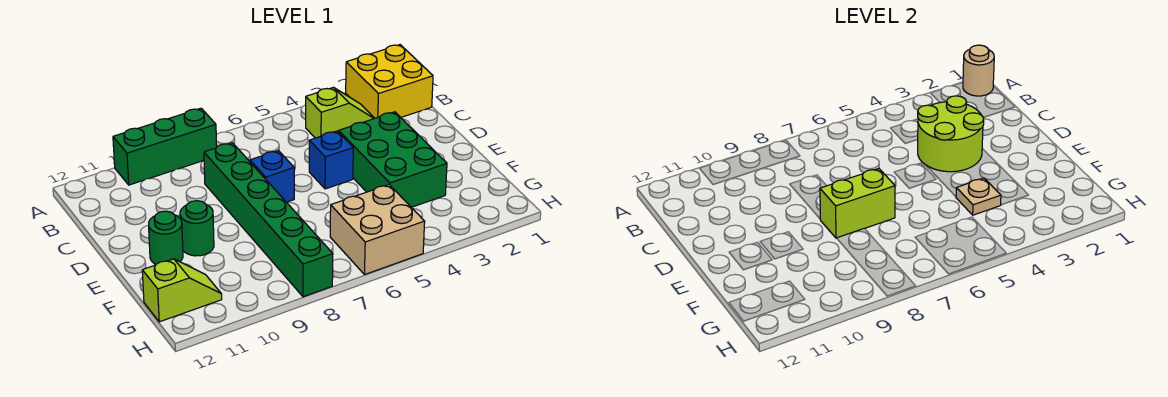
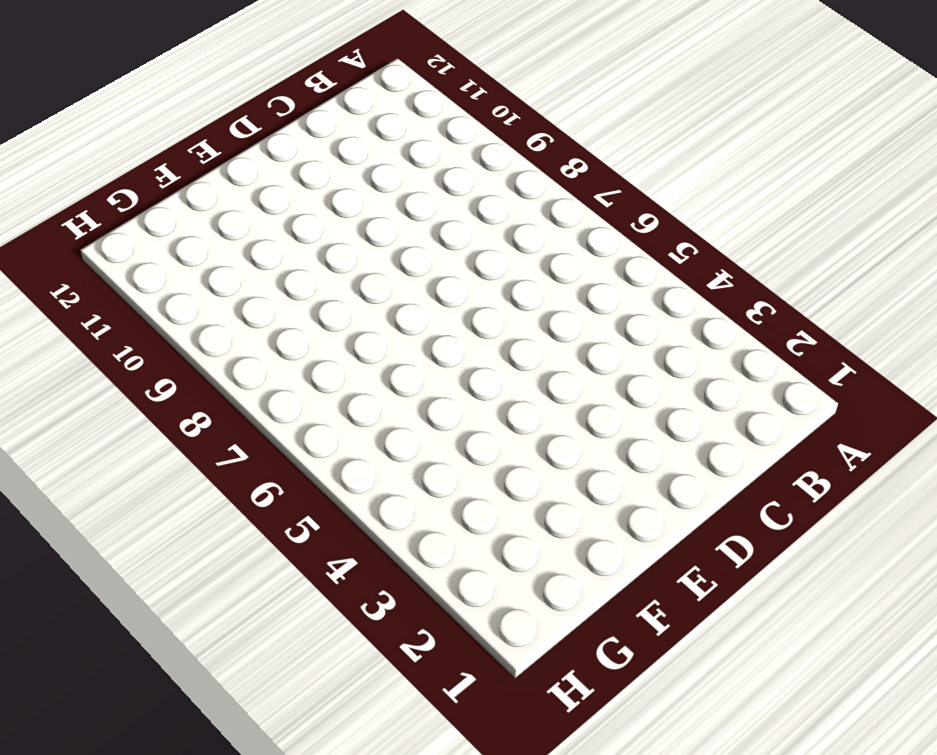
none -> yellow 2x2 brick [346,45,433,118]
none -> green 1x3 brick [113,108,217,185]
none -> lime 1x2 slope [306,87,375,138]

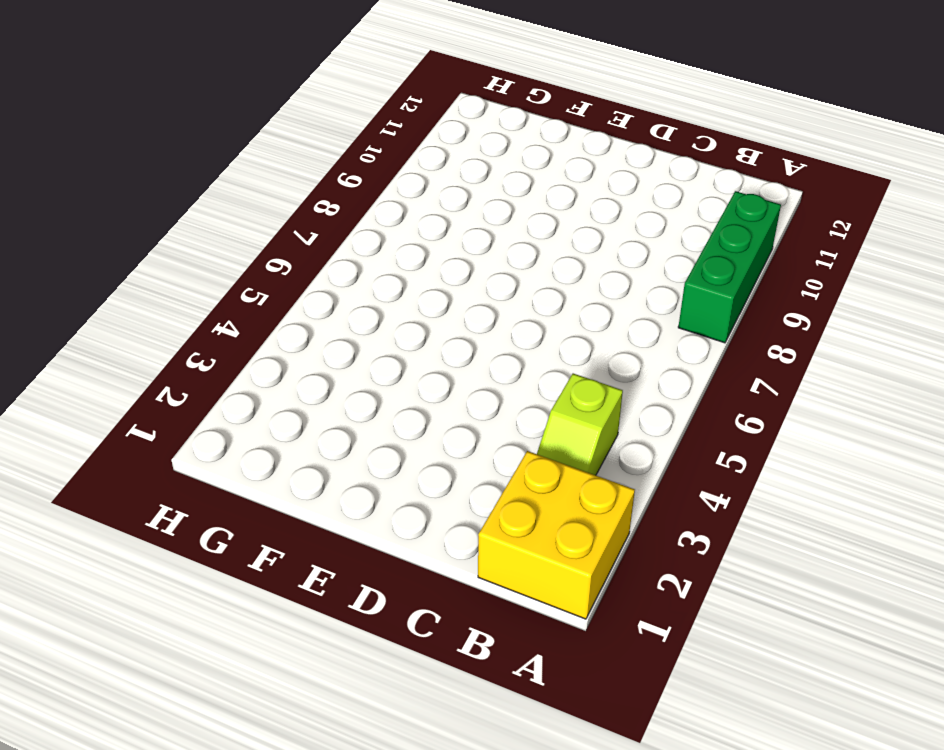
none -> green 1x6 brick [204,143,333,297]
none -> green 2x3 brick [339,112,447,207]
none -> blue 1x1 brick [309,131,353,189]

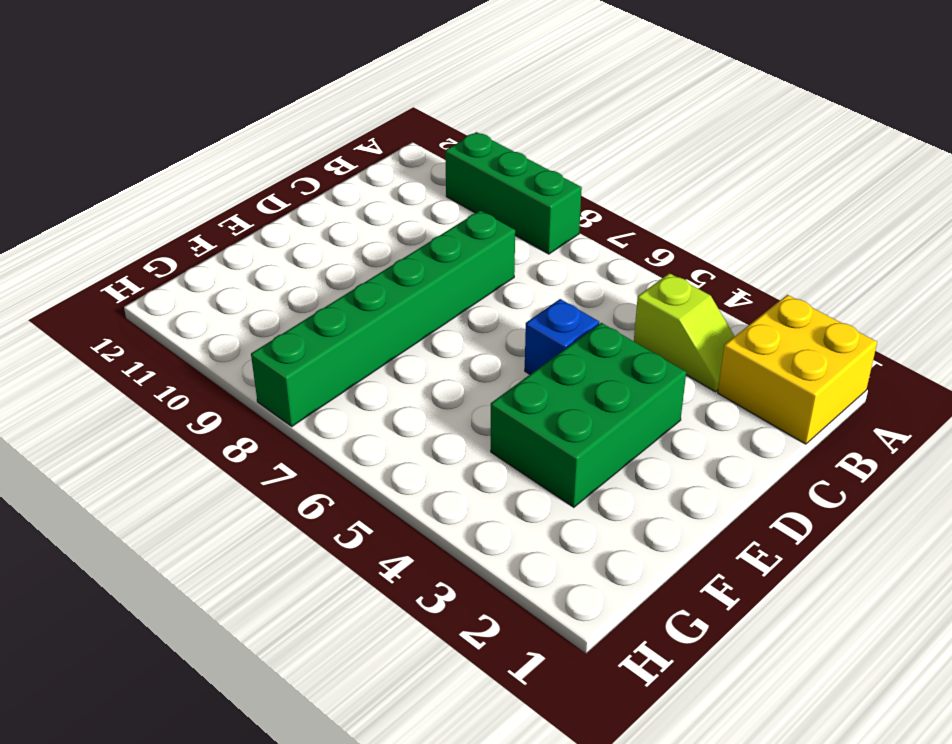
none -> blue 1x1 brick [250,151,294,202]
none -> green 1x1 round brick [180,201,214,256]
none -> green 1x1 round brick [149,211,183,264]

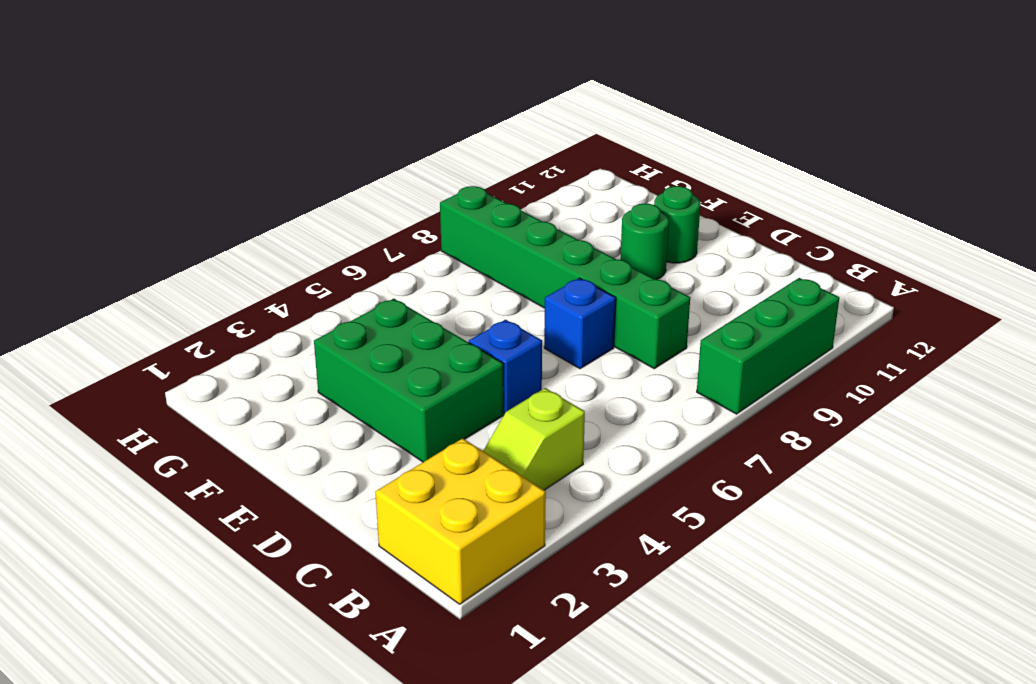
none -> tan 2x2 brick [330,185,425,275]
none -> lime 1x2 slope [142,259,222,322]
none -> tan 1x1 round brick [963,45,994,96]

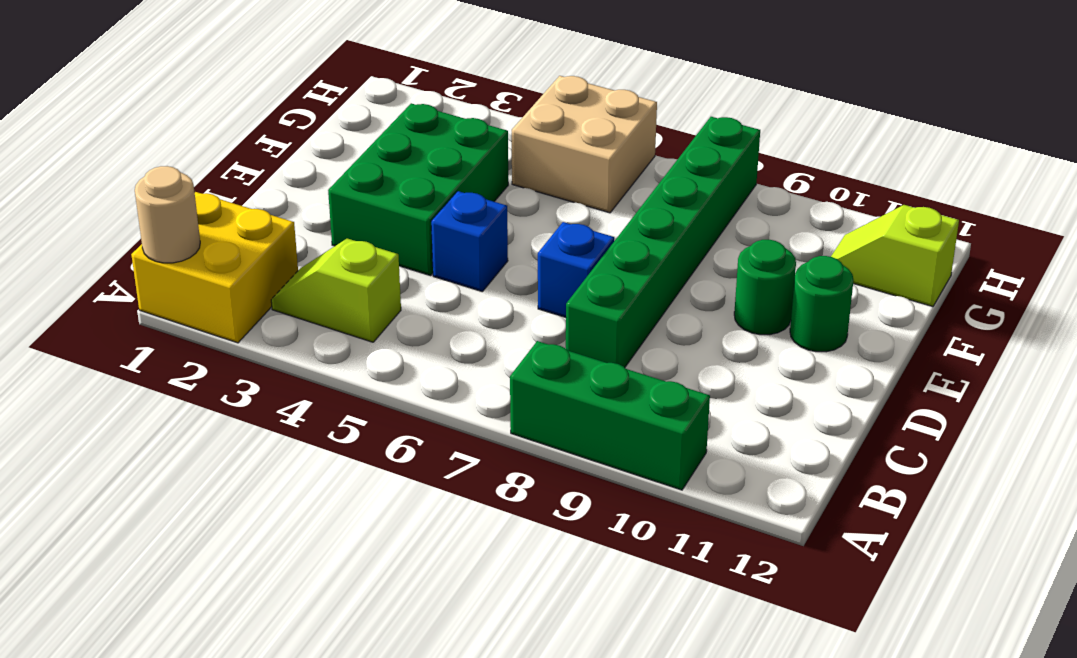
none -> lime 2x2 round brick [917,96,984,172]
none -> lime 1x2 brick [820,169,895,238]
none -> tan 1x1 plate [956,178,1001,215]

